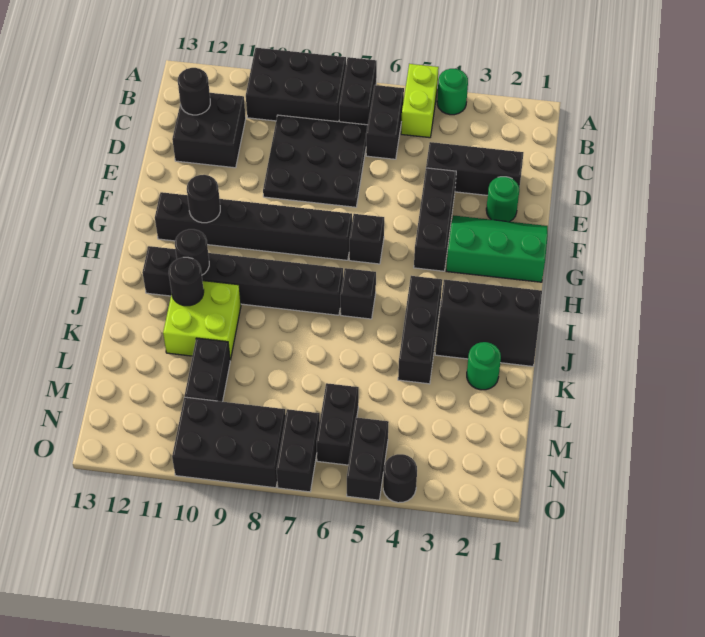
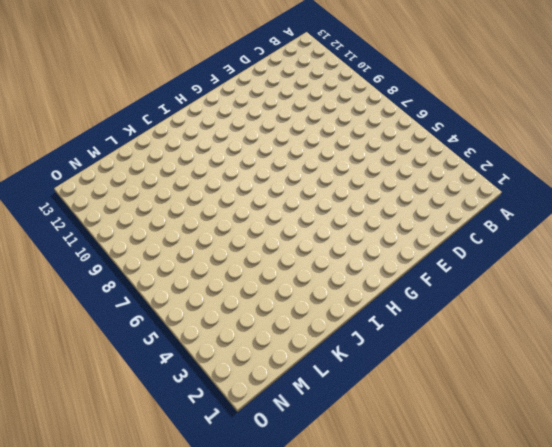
none -> green 1x1 round brick [437,69,468,115]
none -> lime 1x2 brick [401,64,439,138]
none -> black 1x2 brick [339,57,377,125]

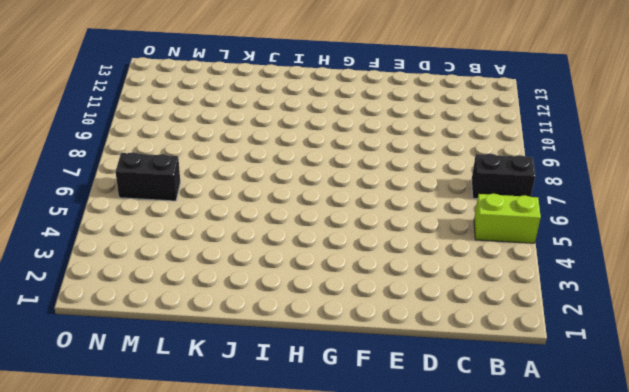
none -> green 1x1 round brick [437,69,468,115]
none -> black 2x3 brick [246,48,346,122]
none -> black 1x2 brick [366,85,404,159]

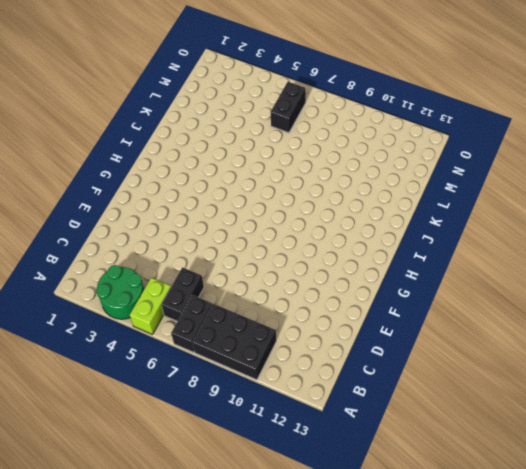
green 2x2 round brick [96,265,144,319] -> green 1x1 round brick [437,69,468,115]
none -> black 3x3 plate [263,115,368,207]
none -> black 2x2 brick [172,93,246,168]
none -> black 1x3 brick [426,142,524,195]

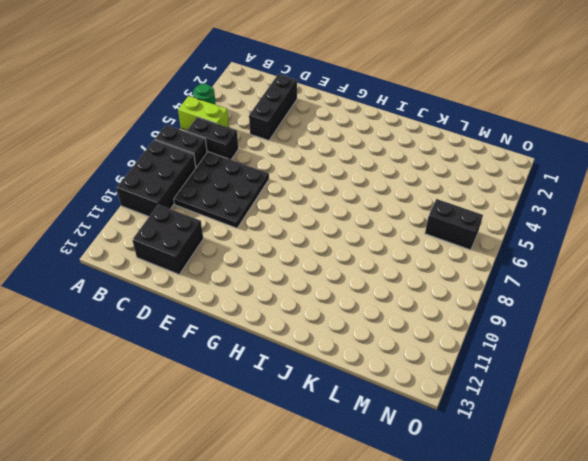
none -> green 1x1 round brick [486,177,519,222]
none -> black 1x3 brick [414,168,456,271]
none -> green 2x3 slope [446,215,548,282]

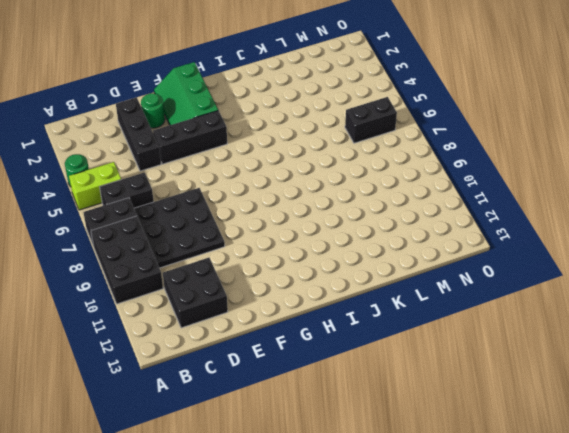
none -> black 1x1 brick [349,214,384,264]
none -> black 1x6 brick [155,192,352,260]
none -> black 2x3 slope [435,280,542,366]

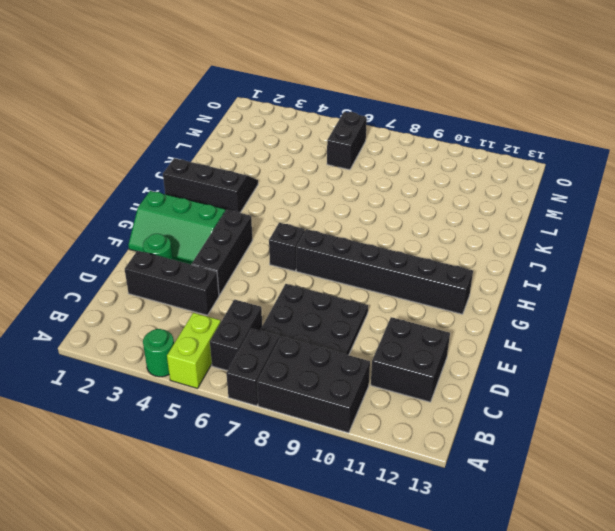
none -> black 1x3 brick [398,276,442,384]
none -> black 1x1 brick [340,268,376,319]
none -> black 1x6 brick [142,246,343,315]

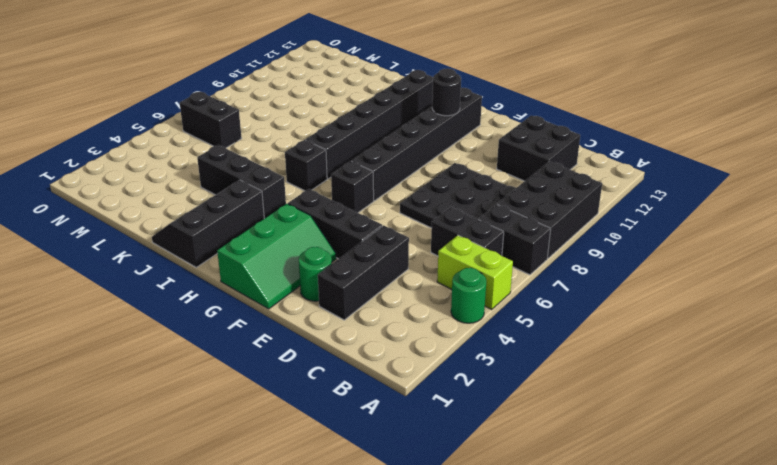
none -> lime 2x2 brick [163,281,241,360]
none -> green 1x1 round brick [467,342,501,390]
none -> black 1x2 brick [185,338,230,402]

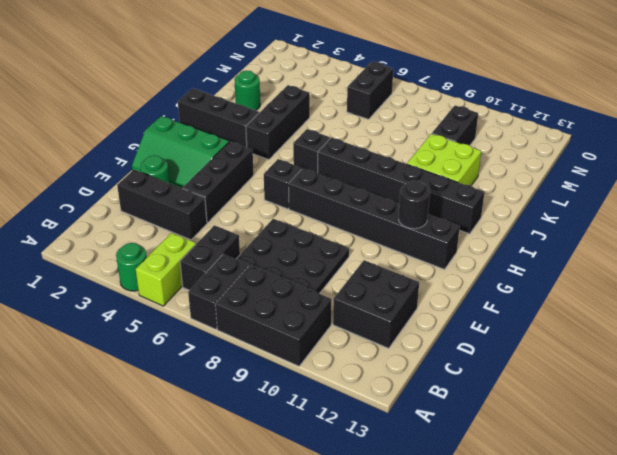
none -> black 1x2 brick [347,417,389,500]
none -> black 1x2 brick [277,409,320,492]
none -> black 2x3 brick [172,397,286,488]

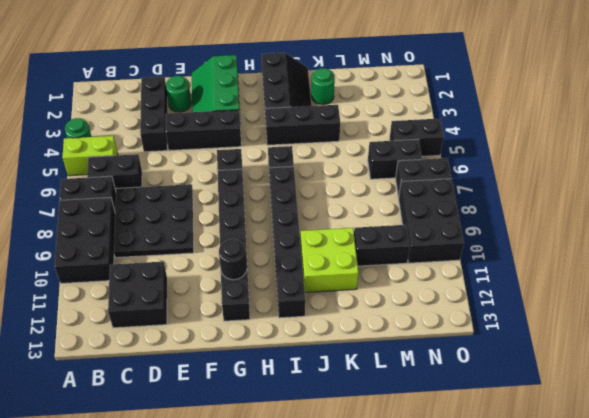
none -> black 1x1 round brick [383,454,417,503]
none -> black 1x1 round brick [178,68,210,115]
none -> black 1x1 round brick [175,229,209,275]

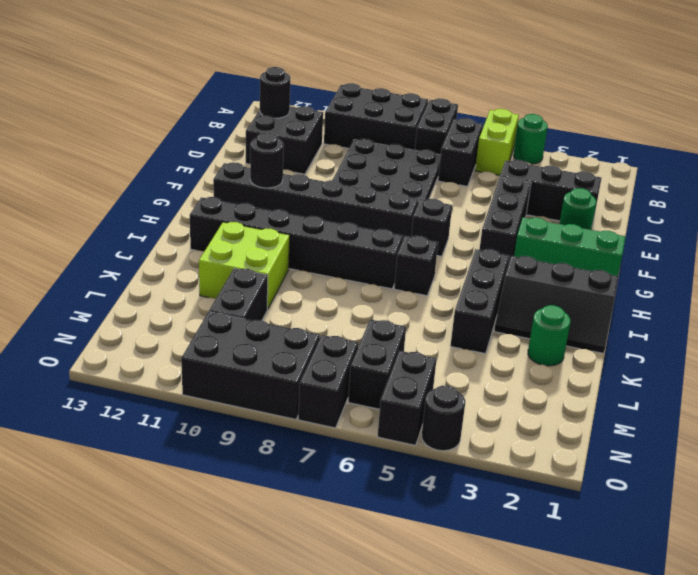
none -> black 1x1 round brick [175,229,209,275]
none -> black 1x1 round brick [169,257,204,306]

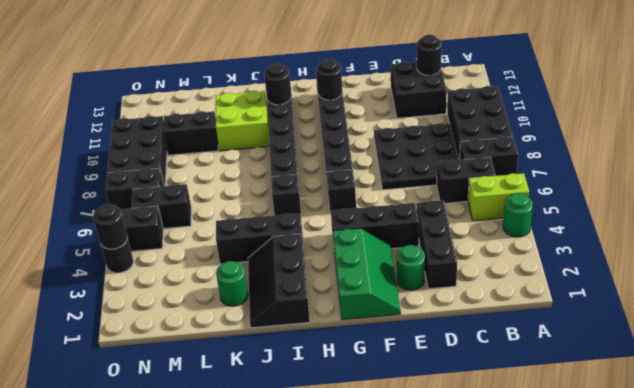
black 1x1 round brick [93,204,127,249] -> black 1x1 round brick moved to [169,257,204,306]

